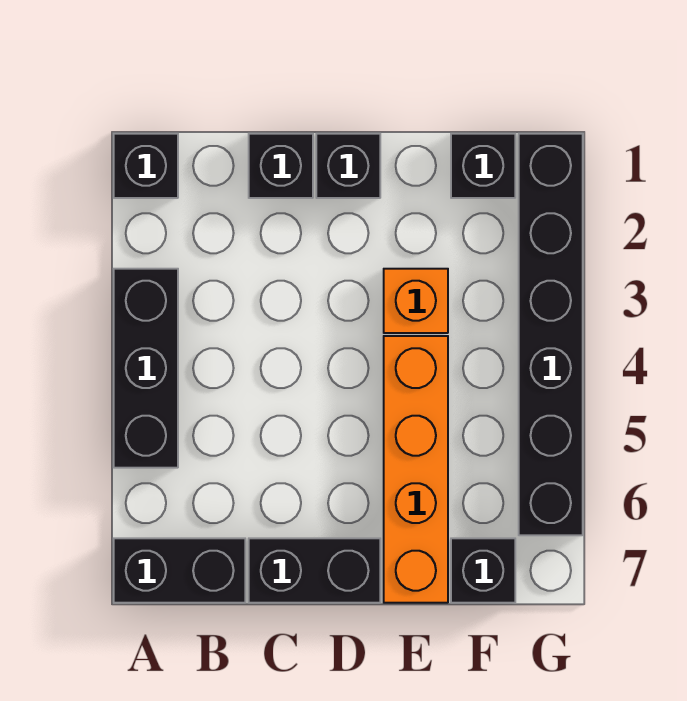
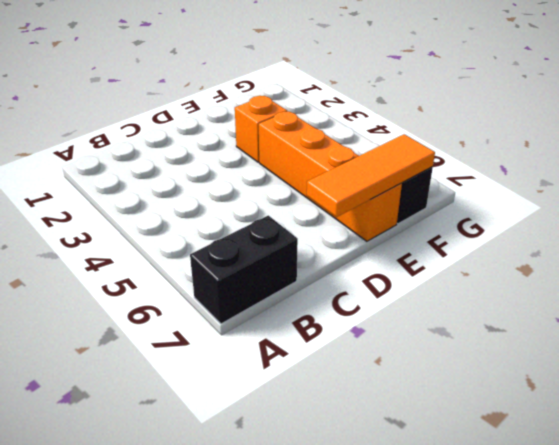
orange 1x3 tile [307,134,435,217] -> none
none -> black 1x1 brick [114,134,178,198]
none -> black 1x3 brick [114,269,178,468]

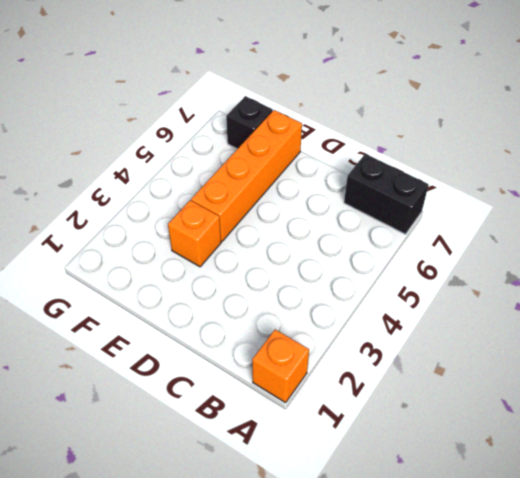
orange 1x1 brick [252,329,309,403] -> black 1x1 brick [114,134,178,198]
none -> black 1x3 brick [114,269,178,468]
none -> black 1x1 brick [249,134,313,198]

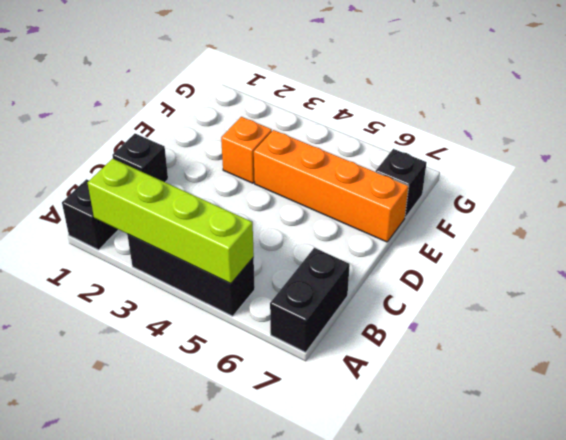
lime 1x4 brick [88,159,254,284] -> none
none -> black 1x2 brick [249,538,380,603]
none -> black 1x1 brick [316,134,380,198]

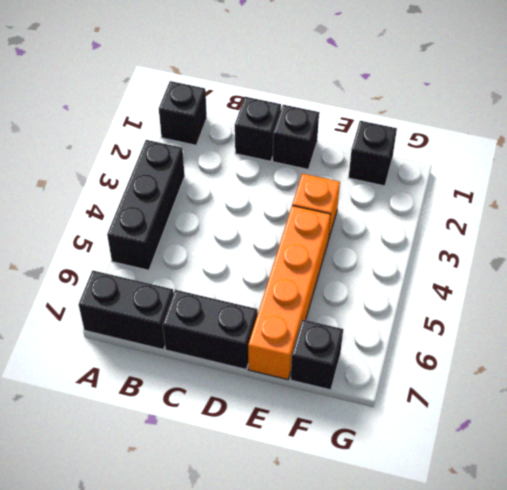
none -> black 1x6 brick [519,134,583,535]

